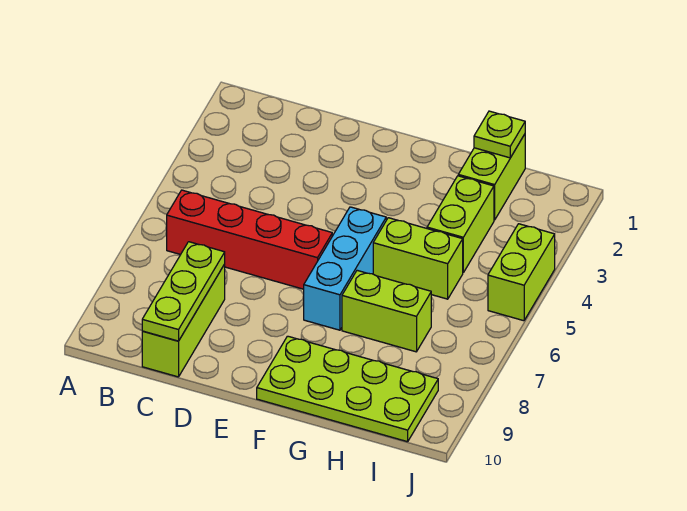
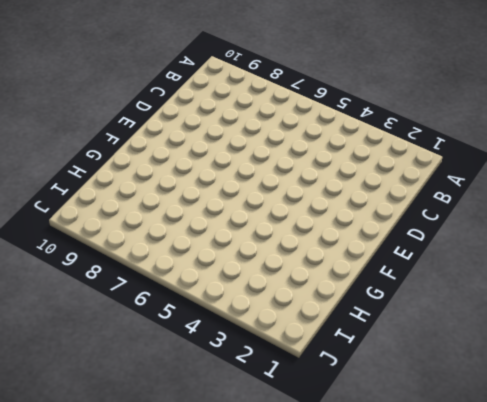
none -> red 1x4 brick [167,190,332,289]
none -> lime 1x3 brick [142,264,225,377]

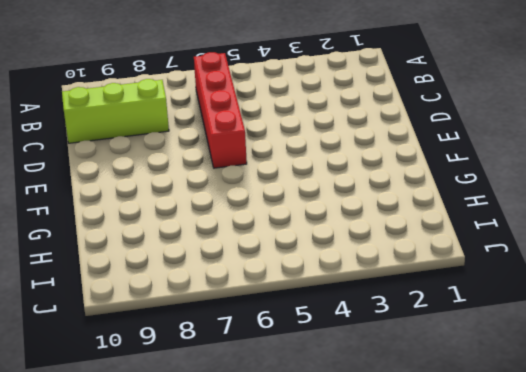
none -> cyan 1x3 brick [304,207,386,330]
none -> lime 2x4 plate [257,336,438,442]

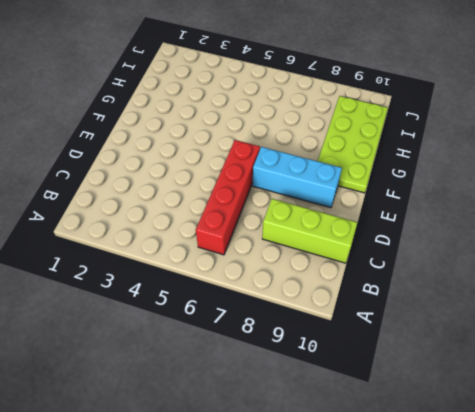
cyan 1x3 brick [253,147,342,208] -> cyan 1x3 brick moved to [304,207,386,330]
none -> lime 1x2 brick [373,218,463,299]
none -> lime 1x2 brick [342,270,431,352]

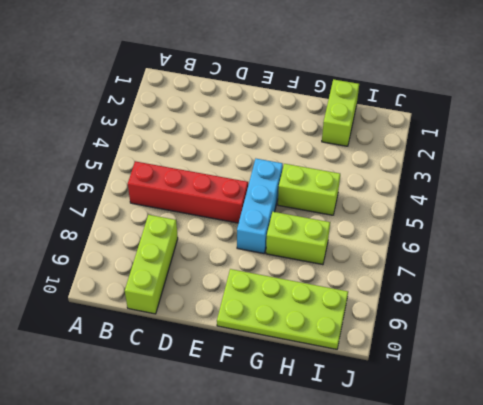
none -> lime 1x2 brick [427,176,494,272]
none -> lime 1x2 brick [488,224,555,321]

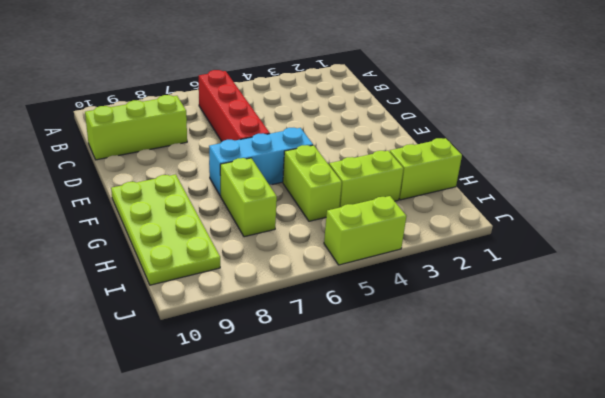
none -> lime 1x3 plate [142,242,225,341]
none -> lime 1x1 plate [474,111,525,158]

